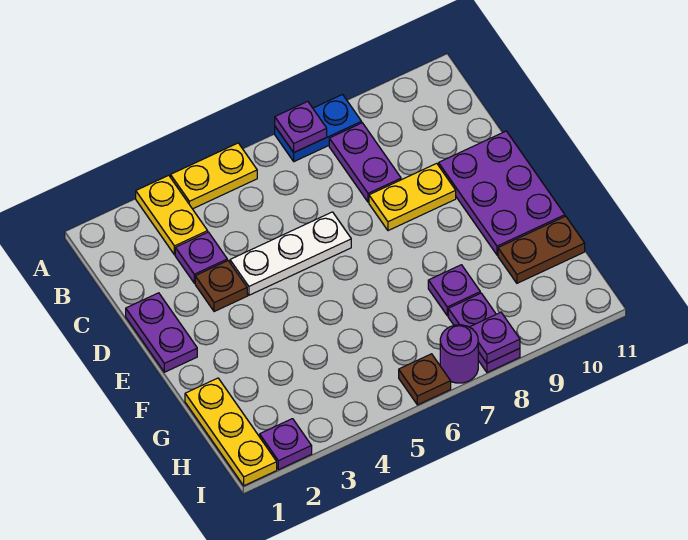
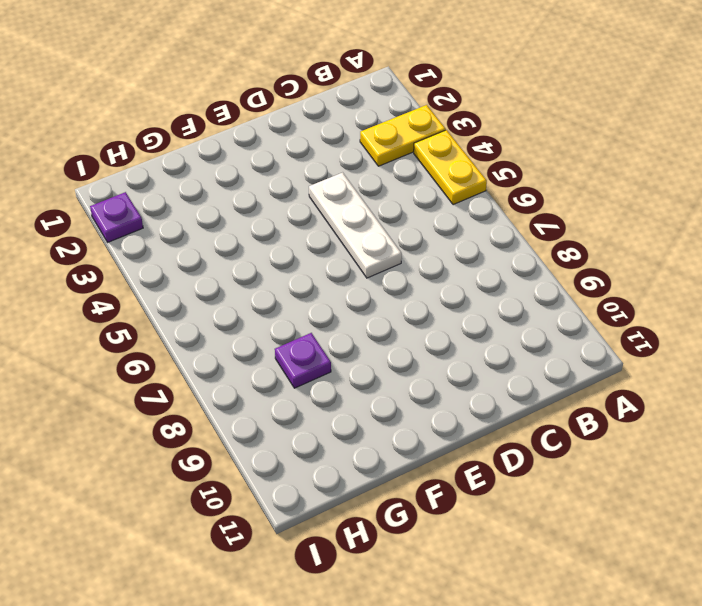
none -> blue 1x2 plate [275,95,362,162]
none -> purple 1x2 plate [329,123,401,202]
none -> purple 1x1 plate [175,232,227,283]

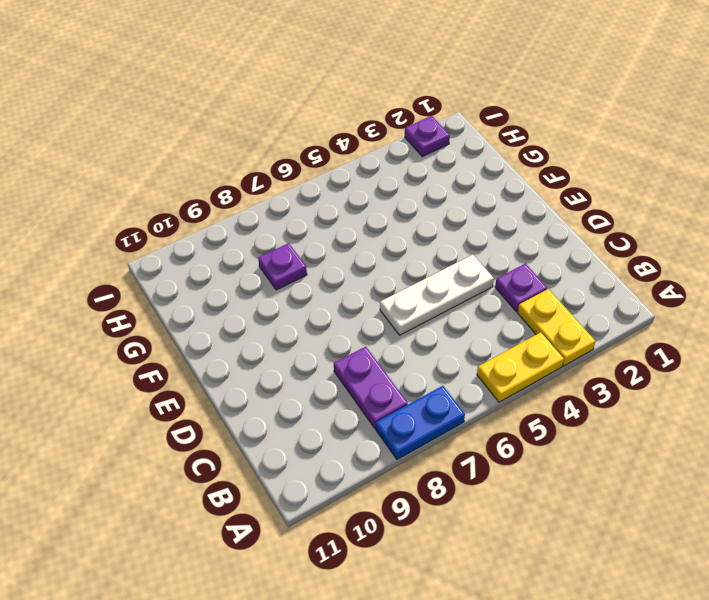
none -> purple 1x2 plate [126,293,197,372]
none -> brown 1x1 plate [195,261,247,312]
none -> yellow 1x2 plate [369,163,456,231]

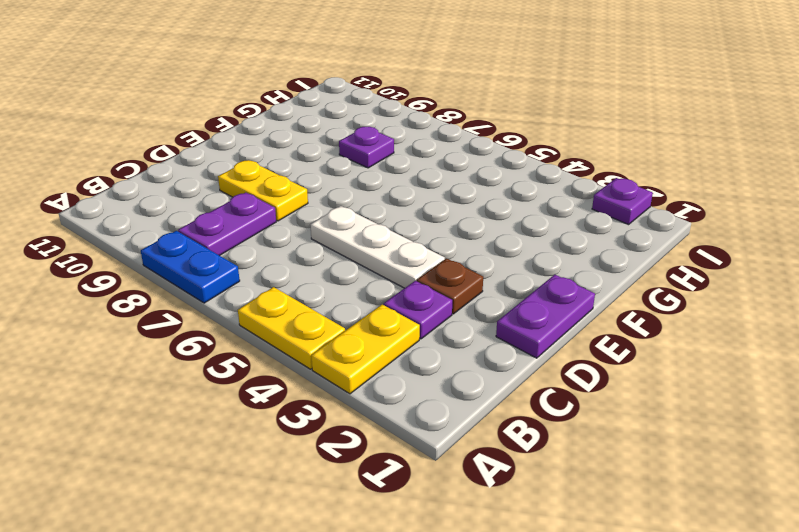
none -> purple 2x3 plate [439,131,565,255]
none -> yellow 1x3 plate [185,378,277,486]
none -> brown 1x2 plate [498,216,585,283]

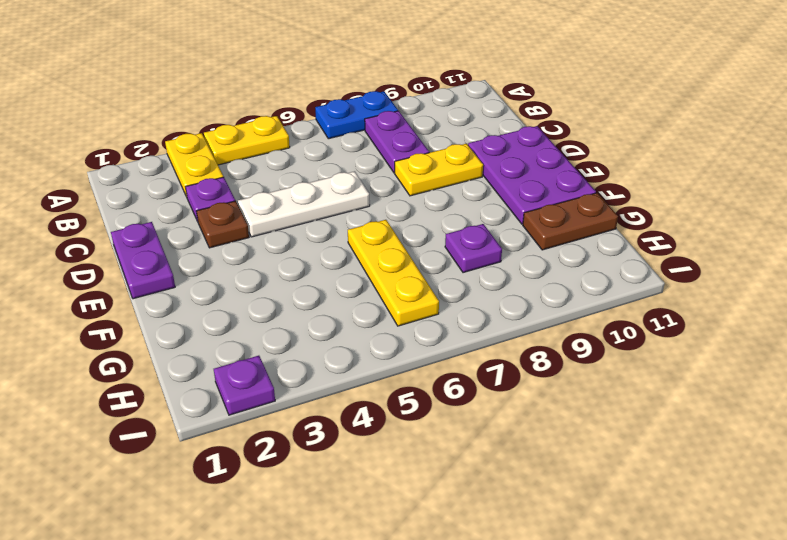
yellow 1x3 plate [348,220,439,326] -> yellow 1x3 plate moved to [185,378,277,486]
none -> purple 1x2 plate [448,293,520,372]
none -> brown 1x1 plate [399,354,451,405]
none -> purple 1x1 round brick [440,325,478,383]

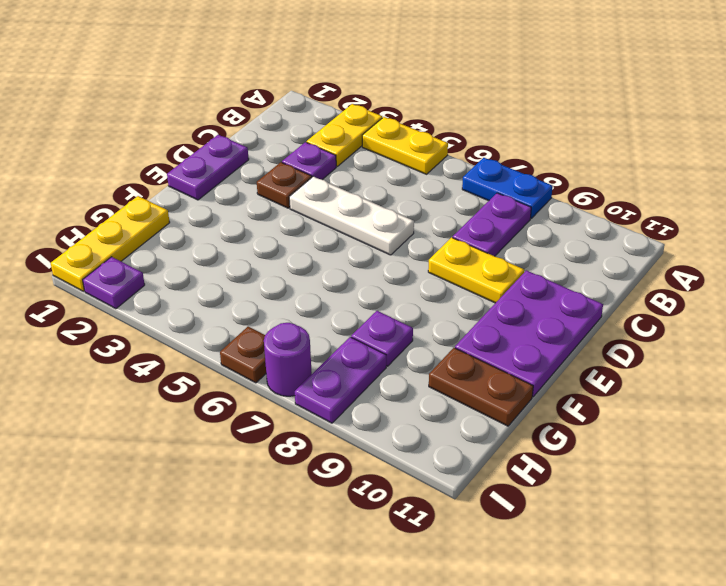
none -> purple 1x1 plate [275,101,327,152]
none -> purple 1x1 plate [470,312,520,363]

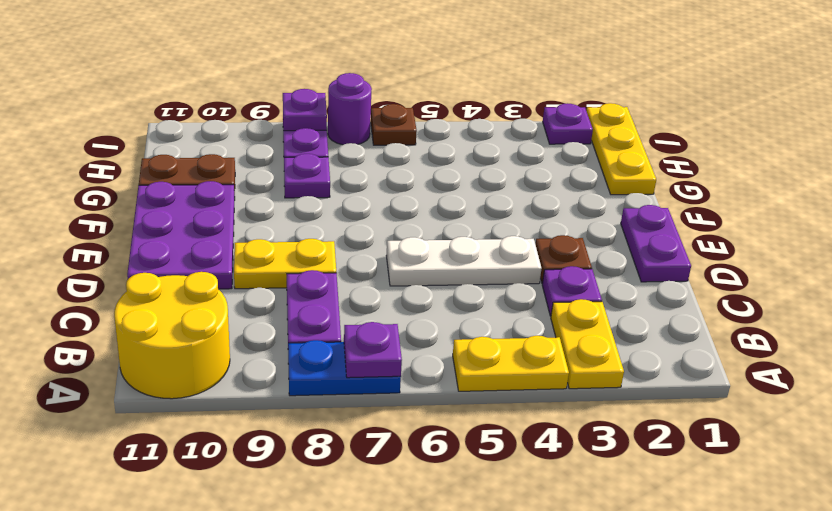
yellow 2x2 round brick [114,272,230,399] -> none

